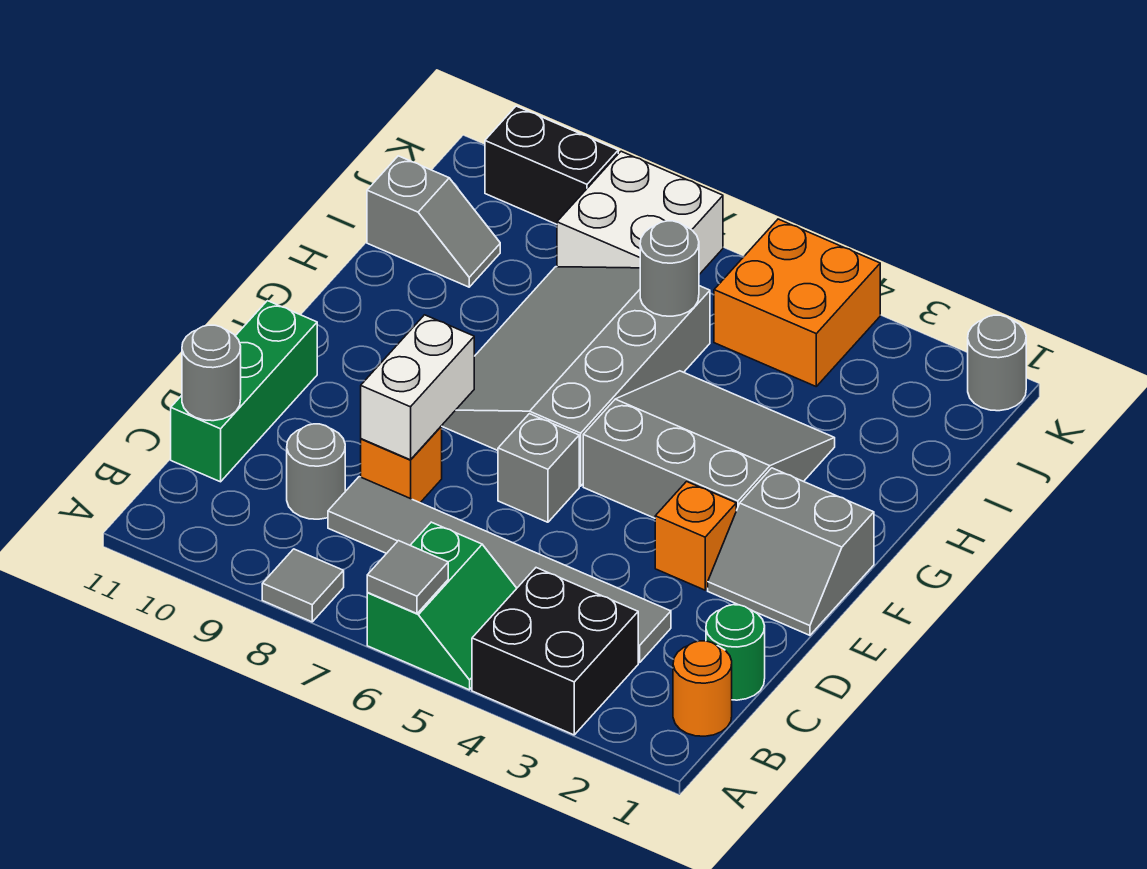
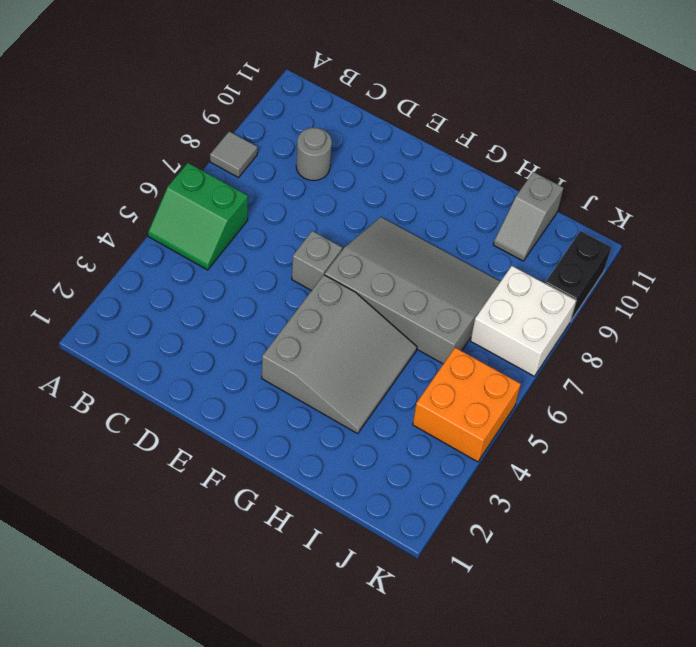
none -> black 2x2 brick [472,568,638,735]
none -> orange 1x1 round brick [673,641,732,736]
none -> green 1x1 round brick [706,605,765,700]

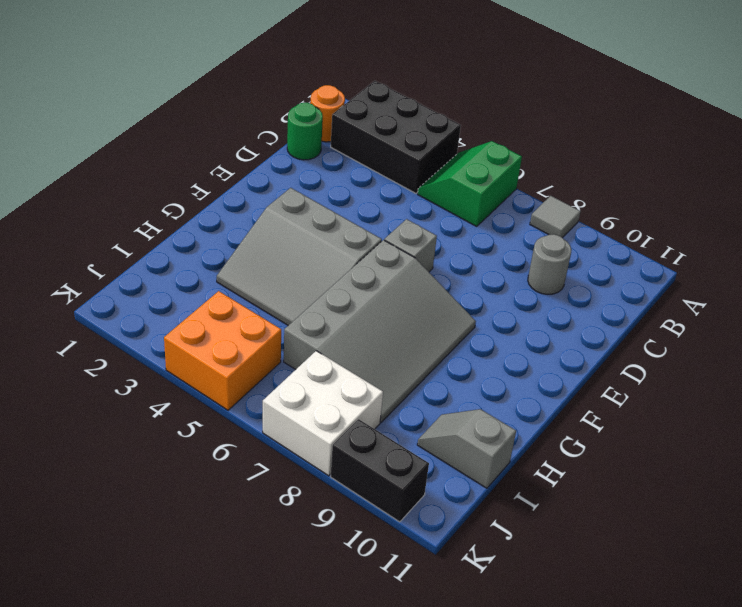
black 2x3 brick [331,81,461,193] -> black 2x2 brick [472,568,638,735]
none -> grey 1x6 tile [328,477,671,663]
none -> green 1x3 brick [171,301,317,482]
none -> orange 1x1 brick [361,426,442,503]

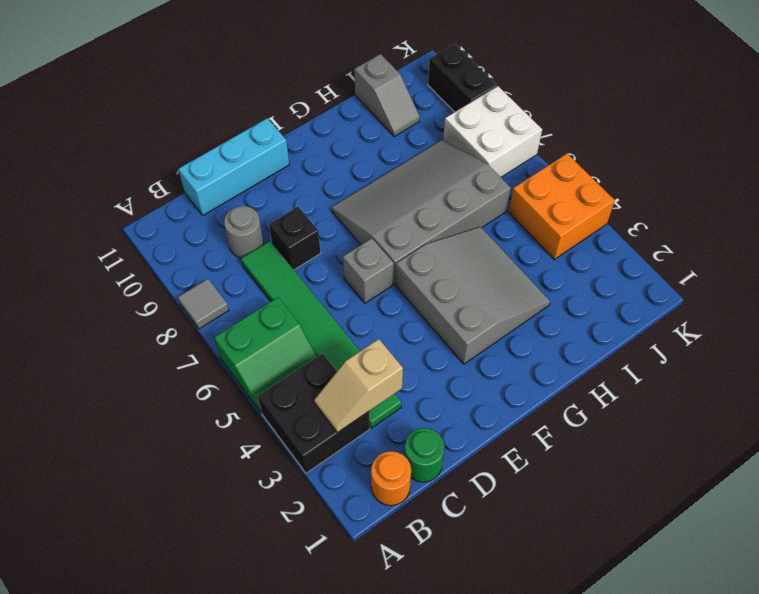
tan 1x2 slope [314,339,403,433] -> none
green 1x6 tile [241,241,401,428] -> grey 1x6 tile [328,477,671,663]
cyan 1x3 brick [178,118,289,215] -> green 1x3 brick [171,301,317,482]
black 1x1 brick [269,207,321,270] -> orange 1x1 brick [361,426,442,503]
none -> grey 2x2 slope [708,468,874,635]
none -> orange 1x1 brick [655,482,736,590]
none -> grey 1x1 round brick [968,315,1026,411]

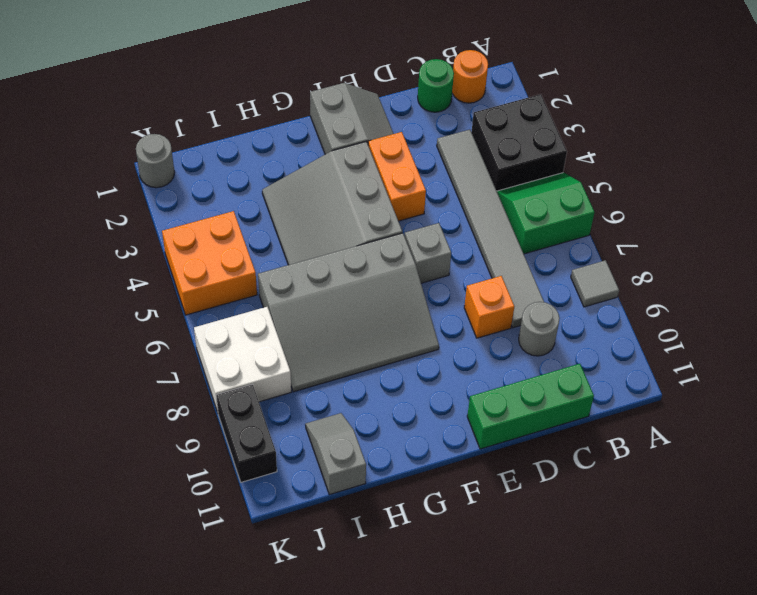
orange 1x2 brick [368,132,426,221] -> orange 1x1 brick [655,482,736,590]
none -> grey 1x1 tile [367,541,448,613]
none -> grey 1x1 round brick [182,325,241,421]
none -> white 1x2 brick [361,315,474,460]

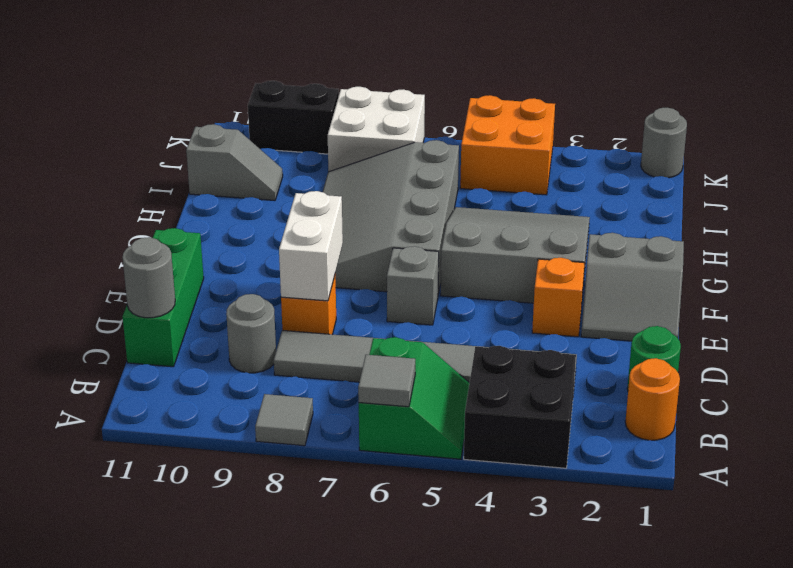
none -> grey 1x1 round brick [640,221,699,316]

